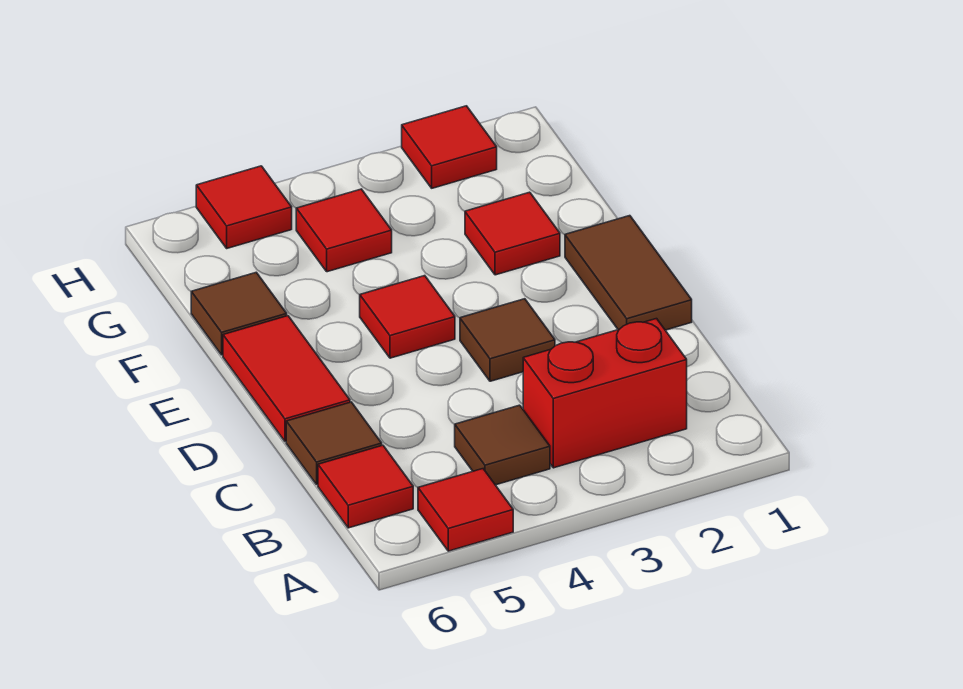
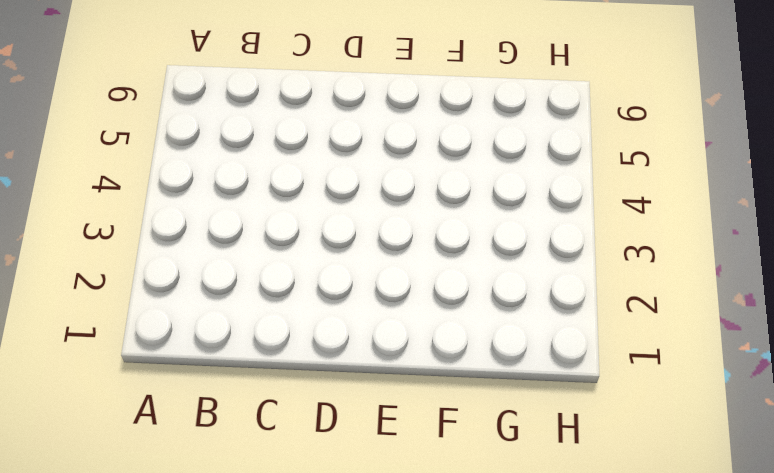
none -> red 1x1 tile [418,469,513,551]
none -> red 1x2 brick [523,319,687,468]
none -> brown 1x1 tile [455,405,550,485]

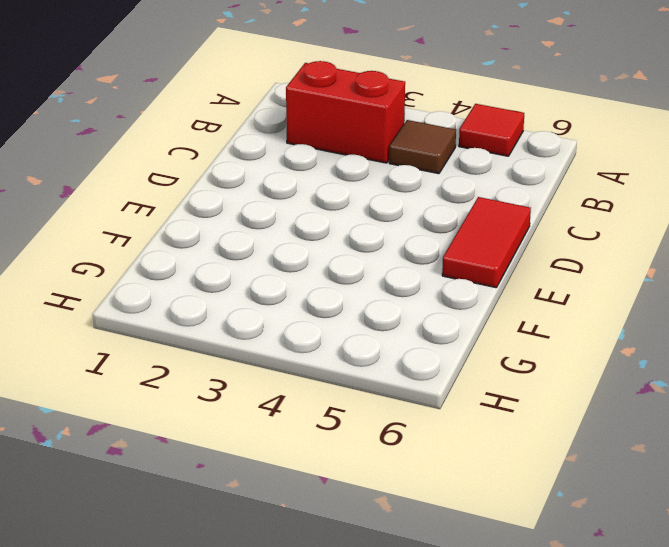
none -> red 1x1 tile [318,445,413,528]
none -> brown 1x1 tile [286,402,382,485]
none -> brown 1x2 tile [565,216,692,330]

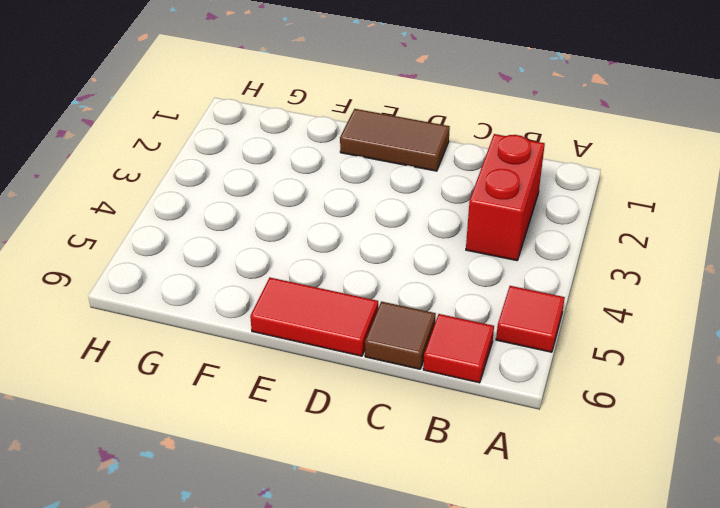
none -> brown 1x1 tile [455,405,550,485]
none -> brown 1x1 tile [460,299,555,381]
none -> red 1x1 tile [360,276,455,358]

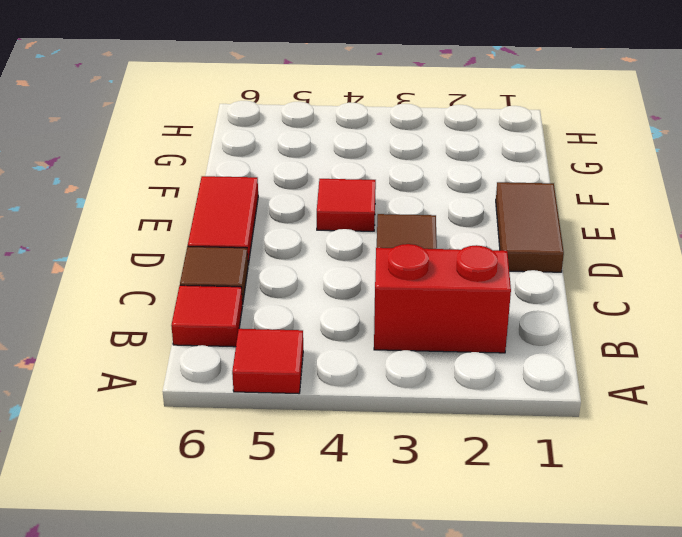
none -> brown 1x1 tile [455,405,550,485]
none -> red 1x1 tile [465,192,560,275]
none -> brown 1x1 tile [191,272,287,355]

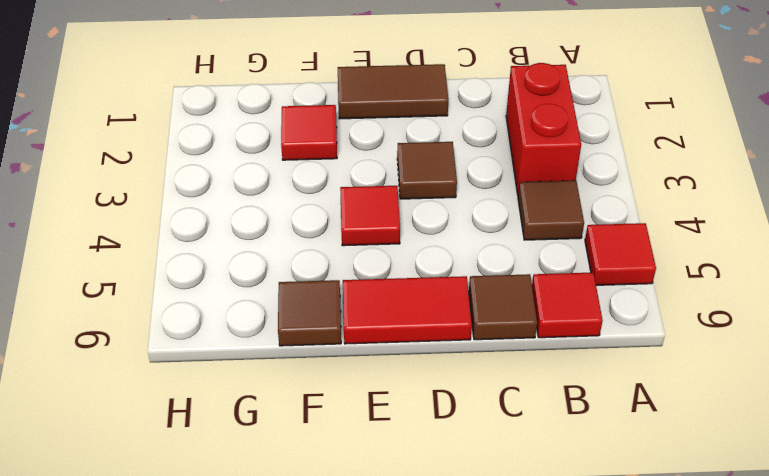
none -> red 1x1 tile [296,189,392,272]
none -> red 1x1 tile [402,106,497,188]
none -> red 1x1 tile [196,166,292,248]

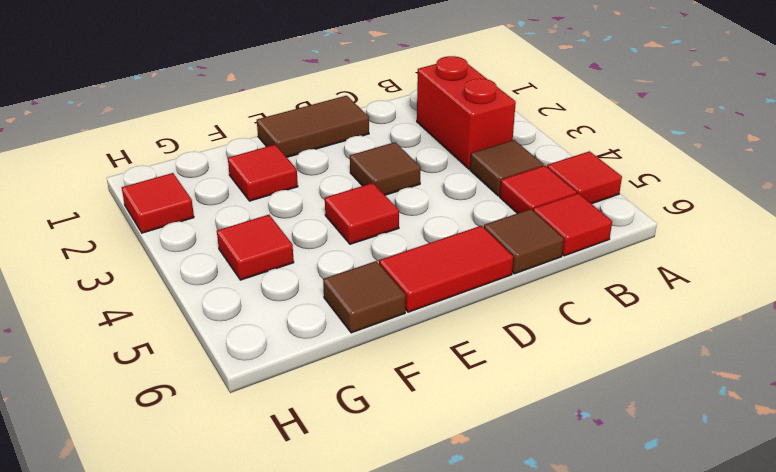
red 1x1 tile [500,166,577,213] -> red 1x1 tile moved to [196,166,292,248]

